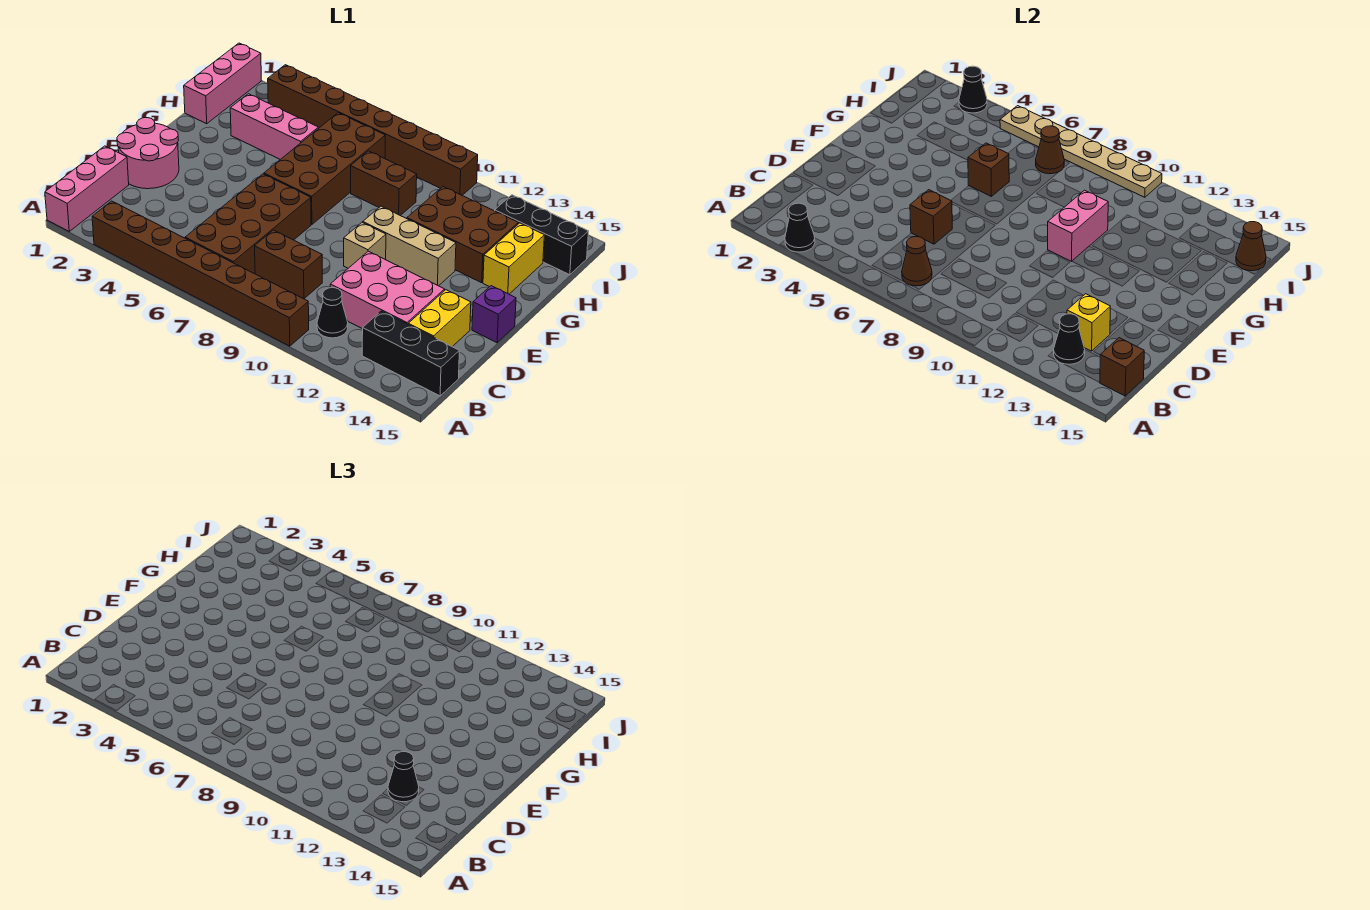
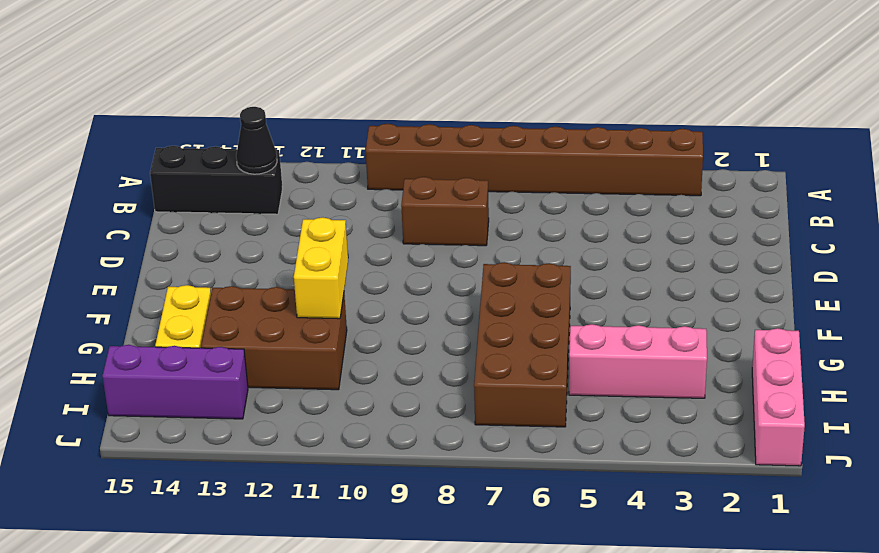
yellow 1x2 brick [294,217,348,319] -> yellow 1x2 brick moved to [408,290,471,347]
purple 1x3 brick [103,345,248,419] -> black 1x3 brick [495,195,589,275]
none -> pink 1x3 brick [45,146,129,231]
none -> brown 2x4 brick [185,174,311,273]
none -> black 1x1 cone [317,288,348,338]
none -> pink 2x3 brick [330,251,445,329]

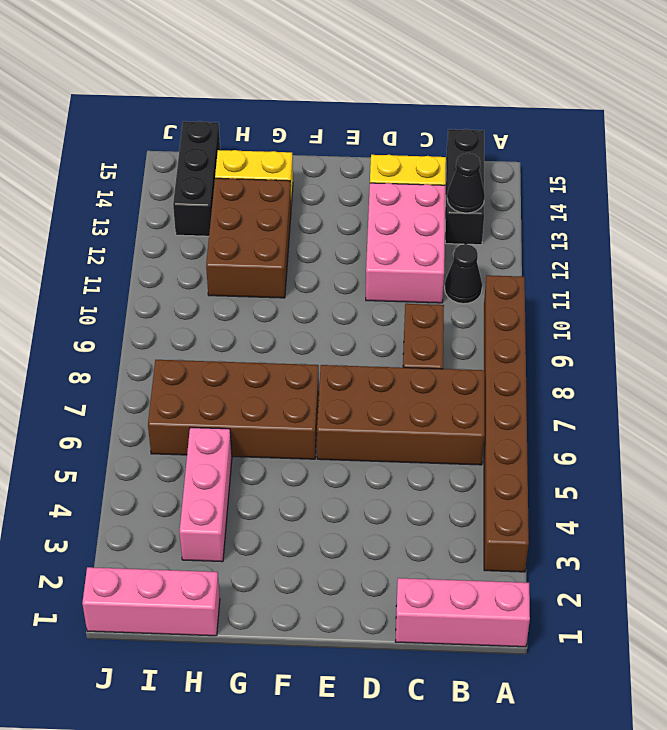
none -> pink 2x2 round brick [117,118,179,189]
none -> tan 1x1 brick [344,222,386,268]
none -> purple 1x1 brick [472,286,516,343]
none -> tan 1x3 brick [363,206,456,286]

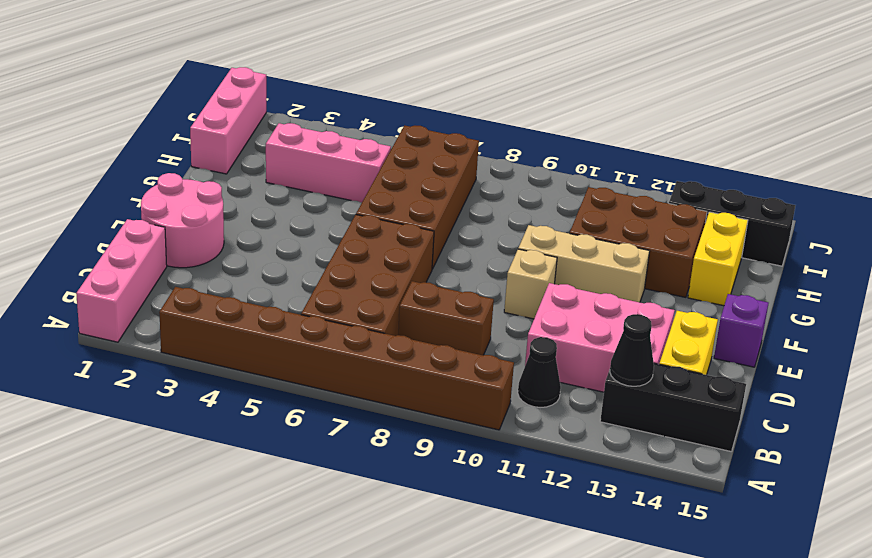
none -> brown 1x2 brick [351,151,417,216]
none -> brown 1x8 brick [268,65,478,195]
none -> black 1x1 cone [785,203,815,252]
none -> brown 1x1 cone [902,237,932,286]

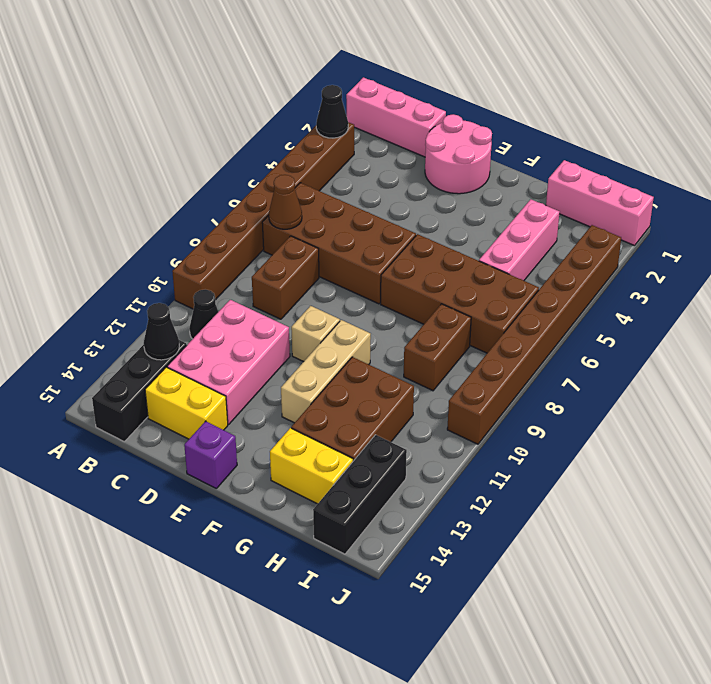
none -> brown 1x1 brick [1100,338,1144,396]
none -> yellow 1x1 brick [1067,294,1110,351]
none -> brown 1x1 brick [910,190,952,244]
none -> pink 1x2 brick [1048,190,1108,261]

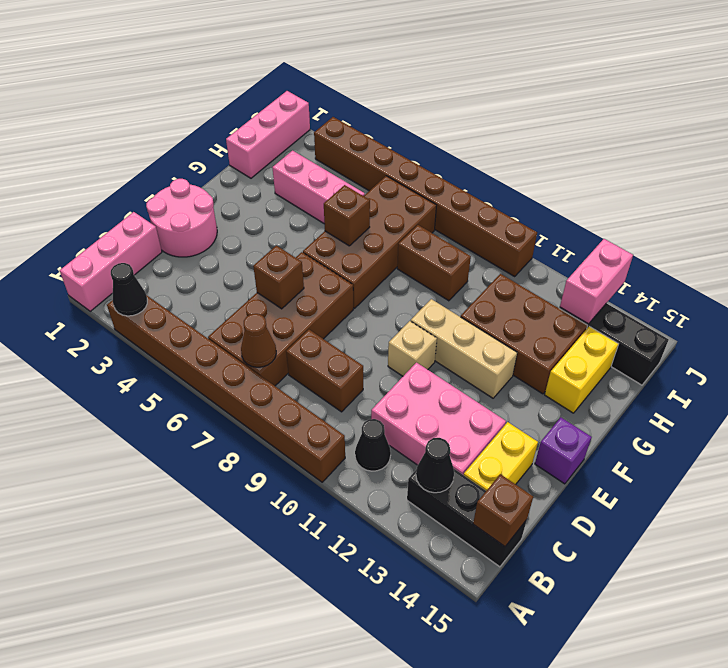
pink 1x2 brick [560,239,633,324] -> pink 1x2 brick moved to [1048,190,1108,261]
none -> yellow 1x1 brick [1067,294,1110,351]
none -> brown 1x1 cone [1036,126,1064,174]
none -> brown 1x1 cone [1236,222,1266,271]
none -> black 1x1 cone [959,66,987,113]

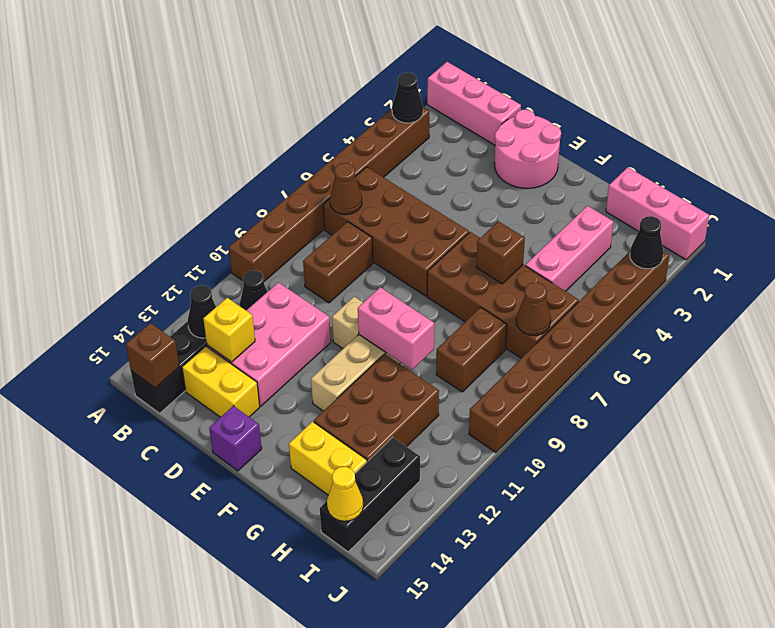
yellow 1x1 cone [327,467,363,521] -> brown 1x1 cone [1236,222,1266,271]
none -> brown 1x1 brick [910,190,952,244]
none -> tan 1x6 plate [1000,106,1162,197]
none -> black 1x1 cone [388,752,419,802]

